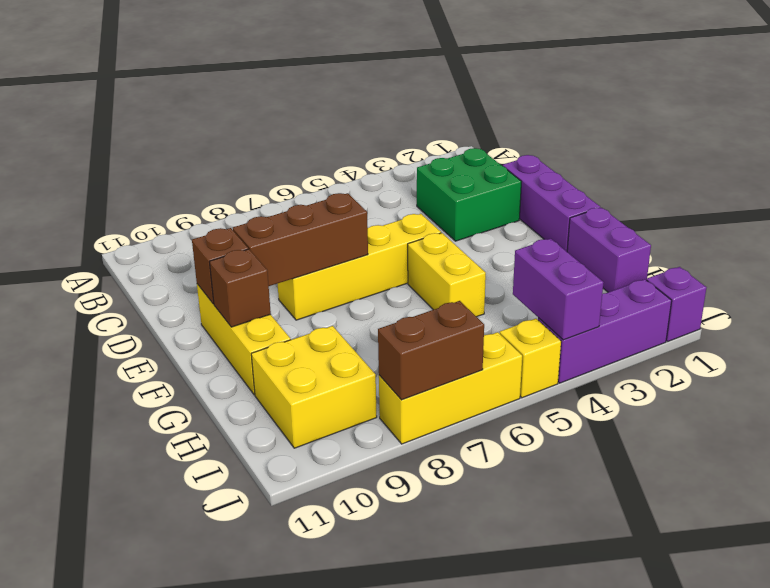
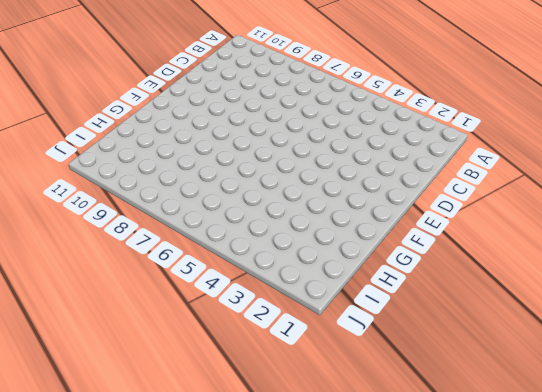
none -> green 2x2 brick [417,148,521,241]
none -> purple 1x3 brick [503,155,600,251]
none -> yellow 1x4 brick [278,214,441,320]

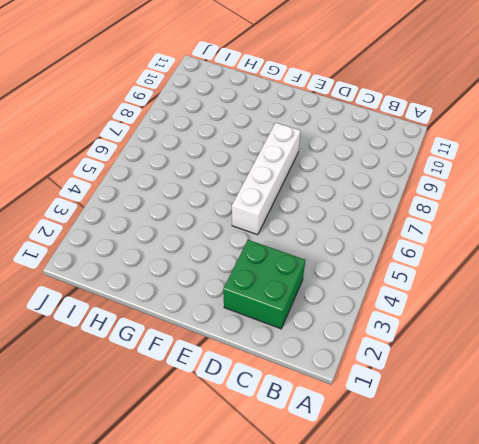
white 1x4 brick [232,123,301,235] -> yellow 1x4 brick [278,214,441,320]
none -> purple 1x3 brick [503,155,600,251]
none -> yellow 1x3 brick [197,284,291,395]
none -> yellow 1x2 brick [408,233,486,317]

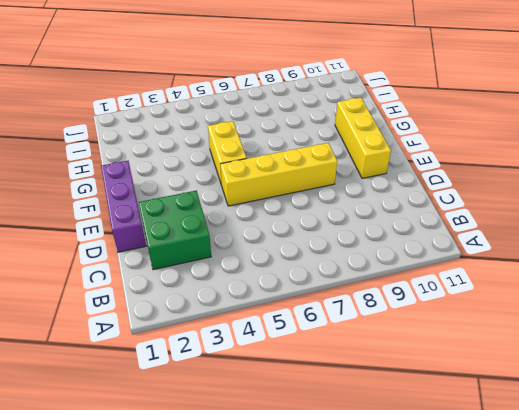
none -> purple 1x2 brick [567,208,651,292]
none -> yellow 2x2 brick [251,326,377,448]
none -> purple 1x1 brick [647,267,707,341]

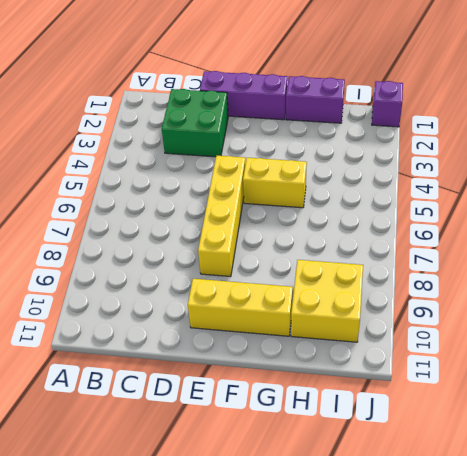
none -> purple 1x3 brick [538,279,672,383]
none -> yellow 1x1 brick [500,319,561,398]
none -> yellow 1x3 brick [379,332,522,444]

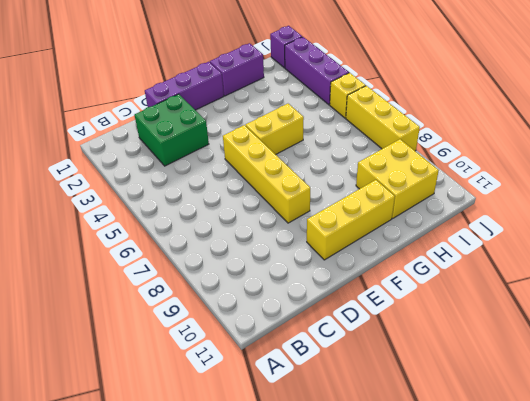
none -> brown 1x3 brick [233,193,368,286]
none -> brown 1x1 brick [192,228,248,304]
none -> brown 1x1 brick [209,249,271,327]

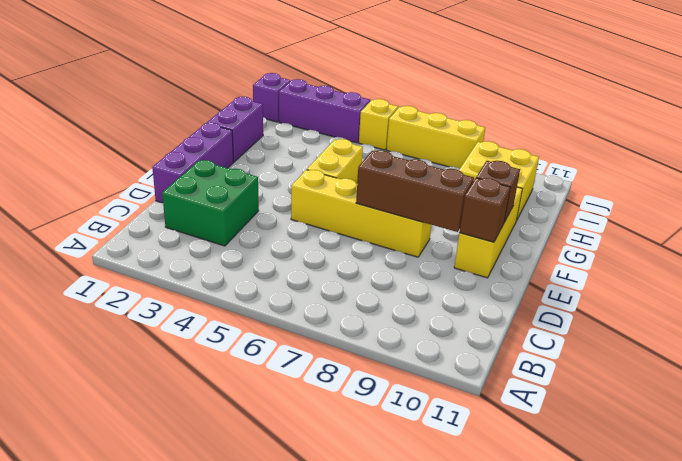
none -> purple 1x2 brick [513,239,604,340]
none -> brown 1x2 brick [378,301,484,400]

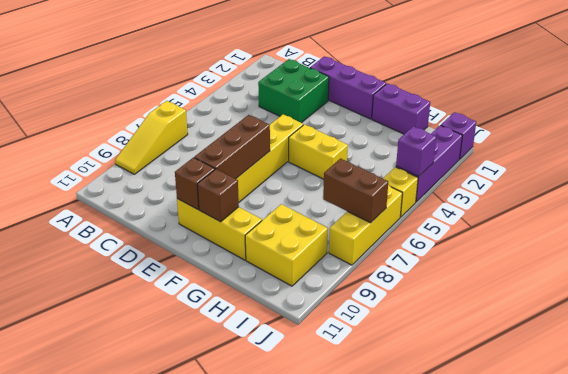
yellow 1x3 slope [115,101,188,174] -> none
brown 1x2 brick [323,159,388,223] -> brown 1x2 brick turned to [378,301,484,400]
purple 1x1 brick [396,126,436,177] -> purple 1x2 brick [513,239,604,340]

